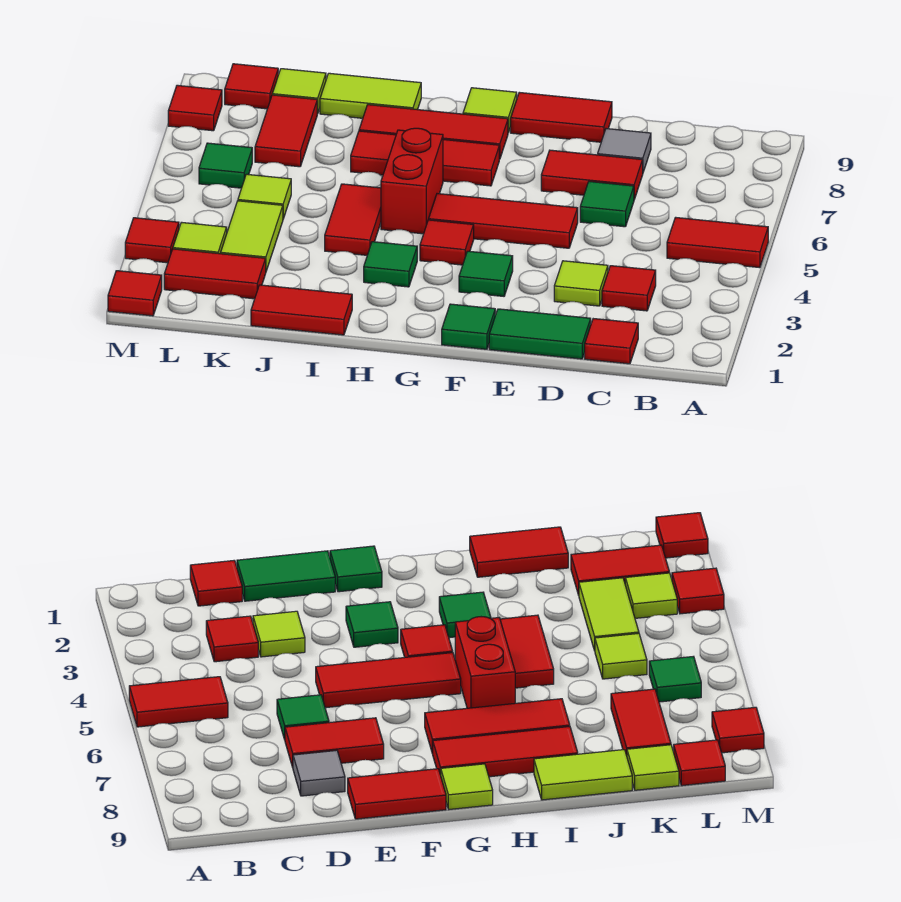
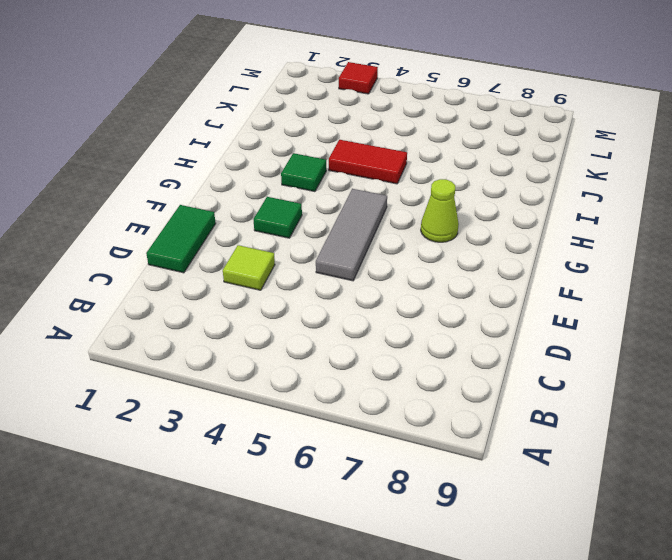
grey 1x3 tile [316,189,387,281] -> red 1x3 tile [429,194,578,248]
lime 1x1 cone [421,179,459,242] -> red 1x3 tile [351,131,499,186]
none -> red 1x2 tile [667,217,768,268]
none -> red 1x1 tile [585,319,638,364]
none -> red 1x1 tile [602,266,656,311]
none -> green 1x1 tile [580,181,634,227]

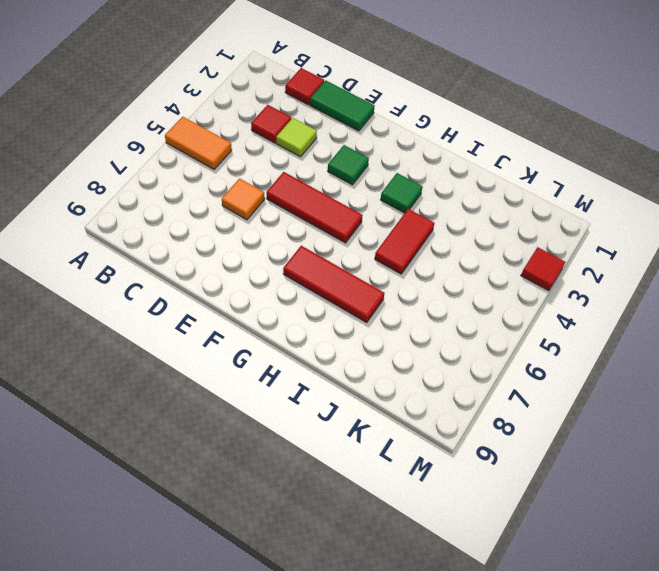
orange 1x2 tile [165,117,232,169] -> red 1x2 tile [667,217,768,268]
orange 1x1 tile [222,178,265,220] -> green 1x1 tile [580,181,634,227]
none -> red 1x2 tile [541,150,643,199]
none -> grey 1x1 tile [598,129,651,172]
none -> red 1x2 tile [511,92,612,142]
none -> green 1x1 tile [442,304,495,349]

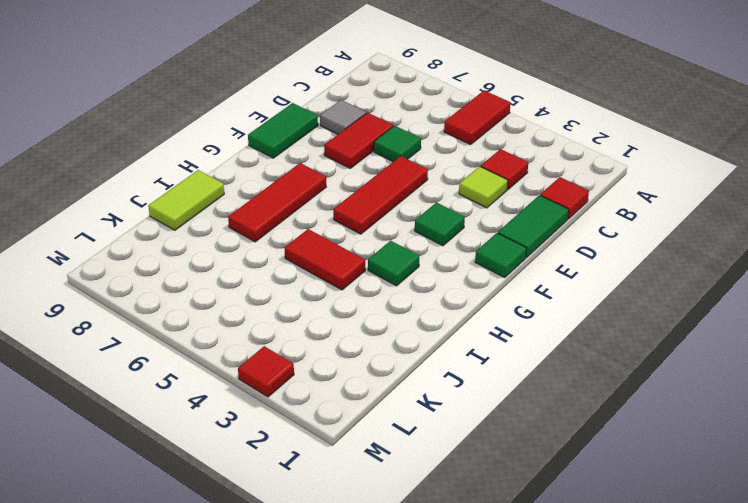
green 1x2 tile [248,103,318,158] -> red 1x2 tile [511,92,612,142]
none -> red 1x1 tile [420,220,474,265]
none -> red 1x3 tile [359,105,508,159]
none -> lime 1x1 tile [463,88,517,133]
none -> red 1x2 brick [381,128,443,234]

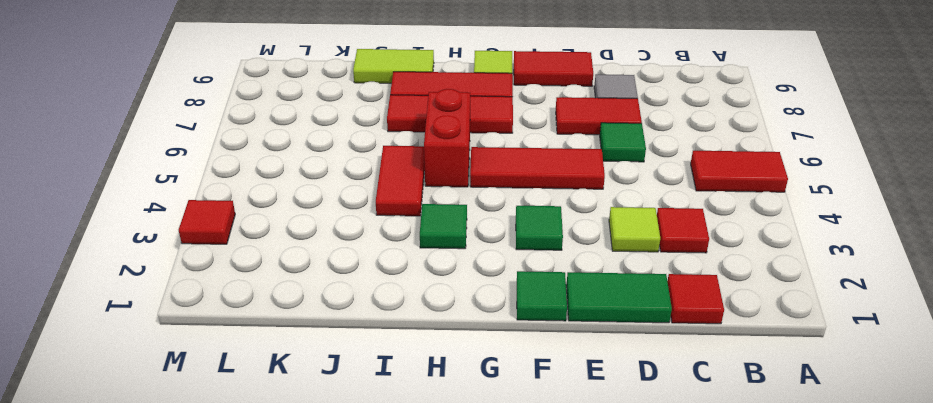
none -> red 1x1 tile [420,220,474,265]
none -> red 1x2 tile [251,285,352,335]
none -> red 1x2 tile [164,249,266,299]
none -> lime 1x2 tile [221,201,283,271]

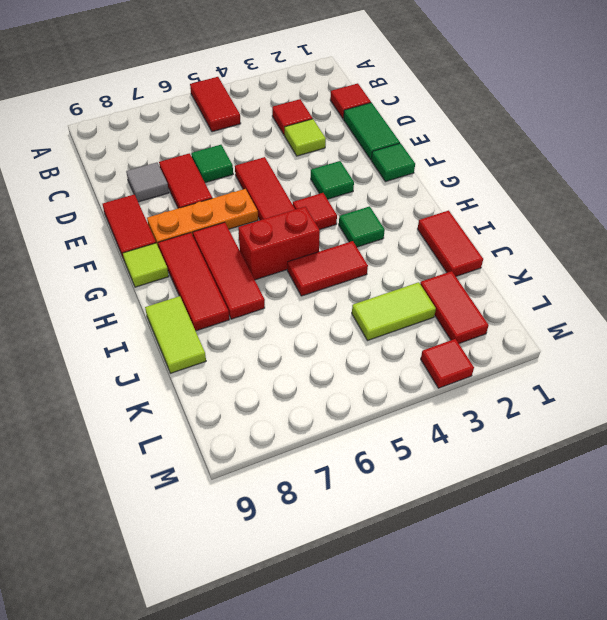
orange 1x3 plate [147,189,258,247] -> none
none -> lime 1x1 tile [238,174,291,219]
none -> red 1x2 tile [255,95,317,167]
none -> lime 1x1 tile [272,69,326,114]
none -> lime 1x1 tile [173,222,227,254]

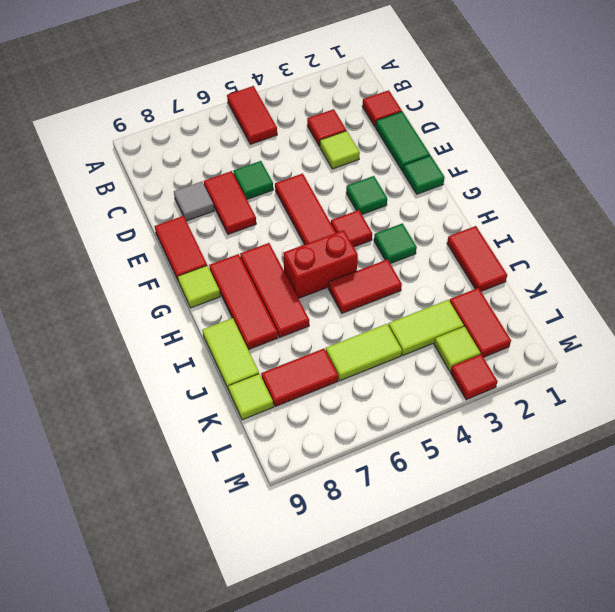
lime 1x2 tile [326,324,402,381] -> lime 1x1 tile [238,174,291,219]
none -> green 1x1 tile [199,143,252,188]
none -> red 1x1 tile [225,64,278,109]
none -> red 1x1 tile [108,271,162,316]
none -> red 1x1 tile [168,85,222,131]

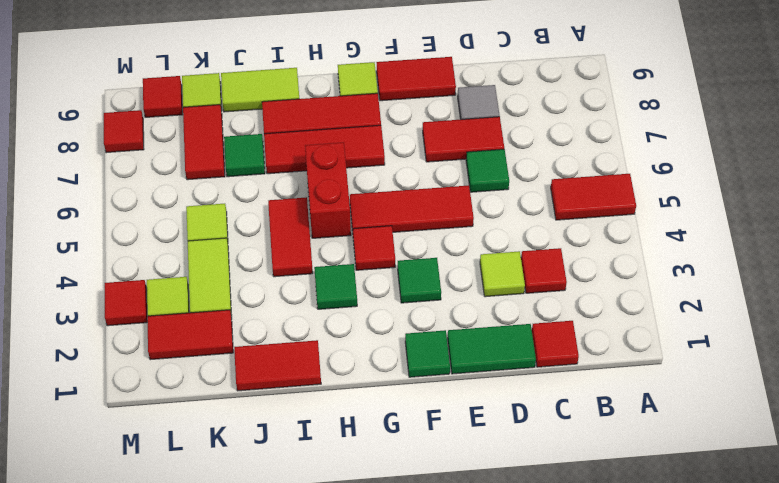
green 1x1 tile [224,134,265,177] -> green 1x1 tile moved to [199,143,252,188]
none -> red 1x1 tile [108,271,162,316]

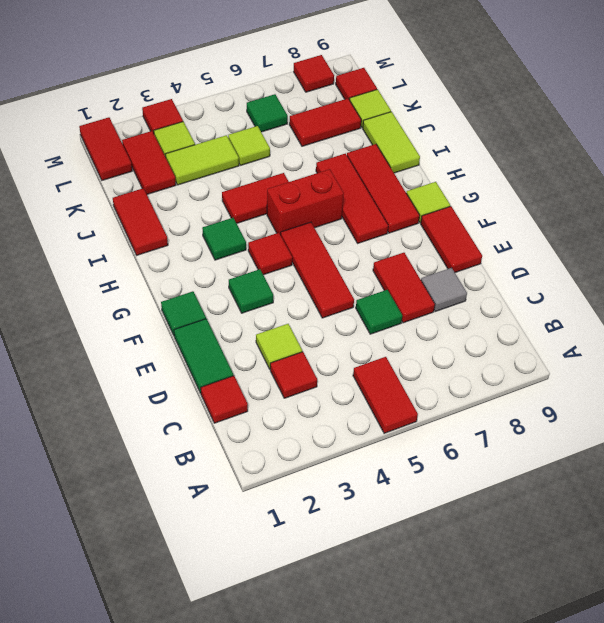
red 1x2 tile [79,117,132,180] -> red 1x1 tile [108,271,162,316]

